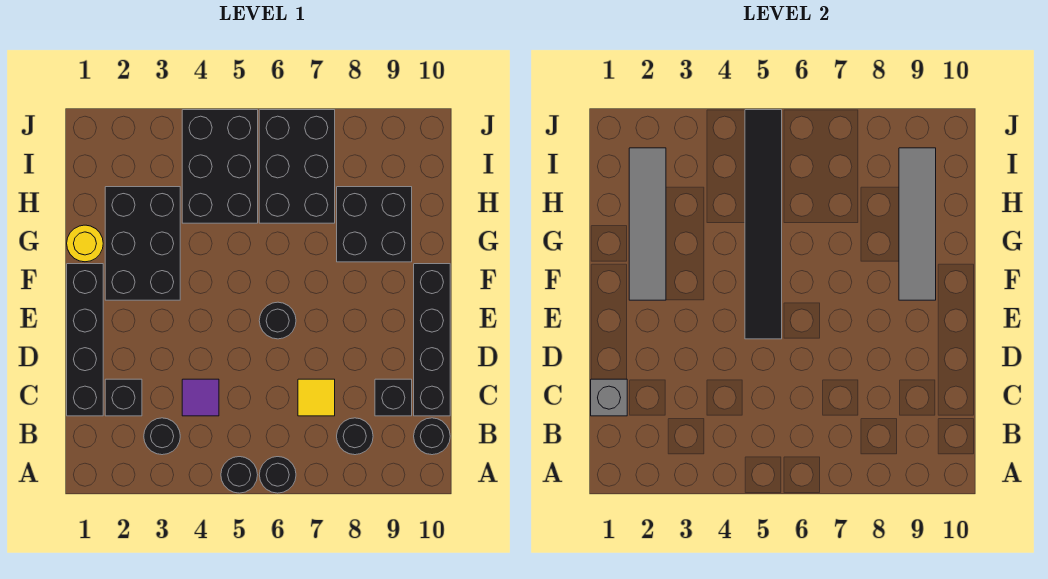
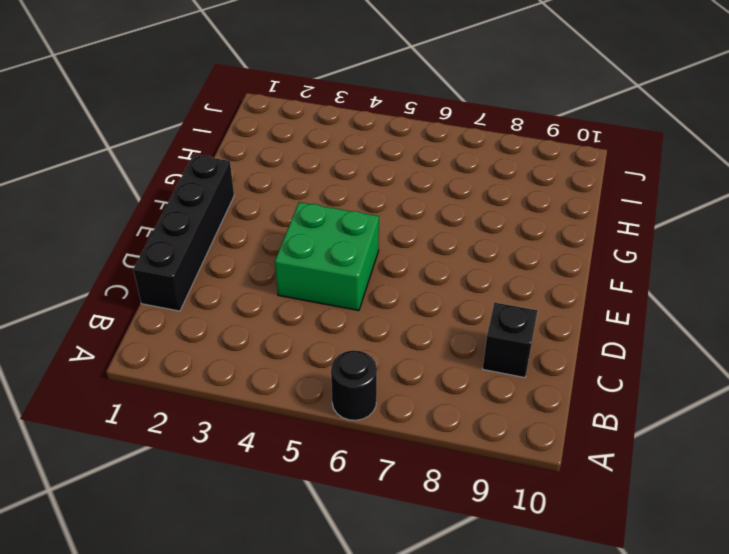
green 2x2 brick [275,202,379,311] -> none
none -> black 1x1 round brick [221,457,258,493]
none -> black 1x1 round brick [144,418,180,455]
none -> black 1x1 round brick [337,418,373,455]

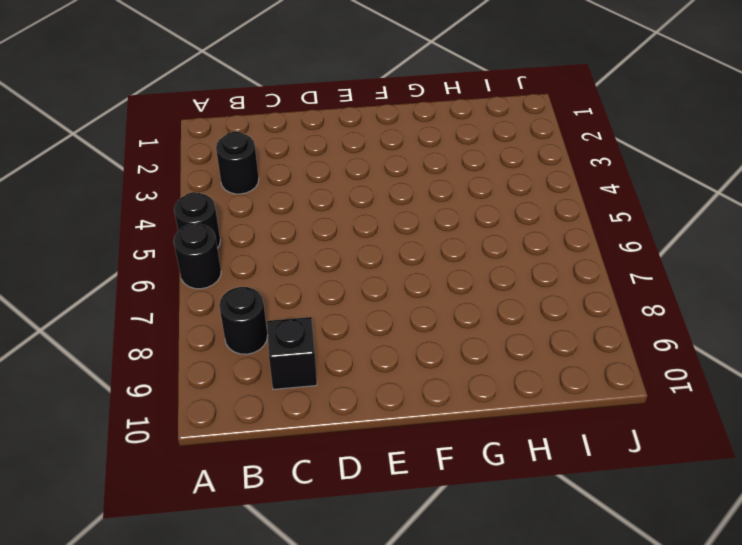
none -> black 1x1 round brick [414,418,450,455]
none -> black 1x4 brick [67,264,103,416]
none -> black 1x1 brick [105,379,142,416]

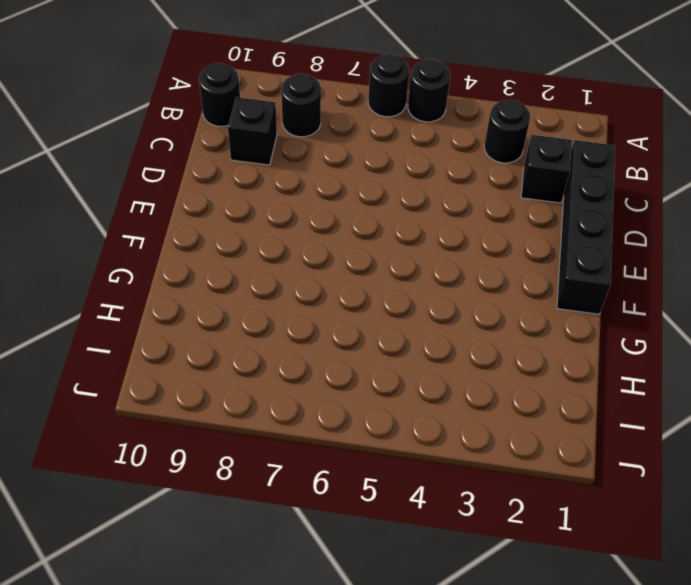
none -> purple 1x1 tile [182,379,219,416]
none -> yellow 1x1 tile [298,379,335,416]
none -> black 1x4 brick [414,264,450,416]

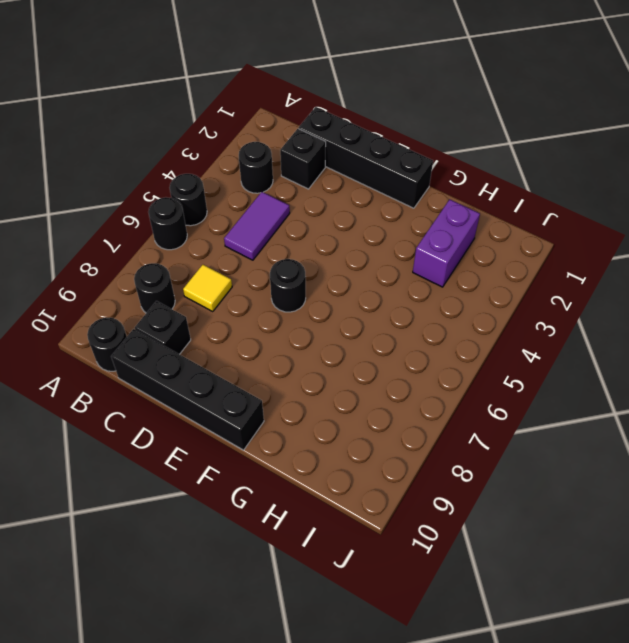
purple 1x2 tile [224,192,290,260] -> purple 1x1 tile [182,379,219,416]
purple 1x2 brick [413,200,480,287] -> black 2x3 brick [105,187,180,300]
none -> yellow 1x1 round brick [67,225,103,262]
none -> black 2x2 brick [337,187,412,262]
none -> black 2x3 brick [182,110,258,223]

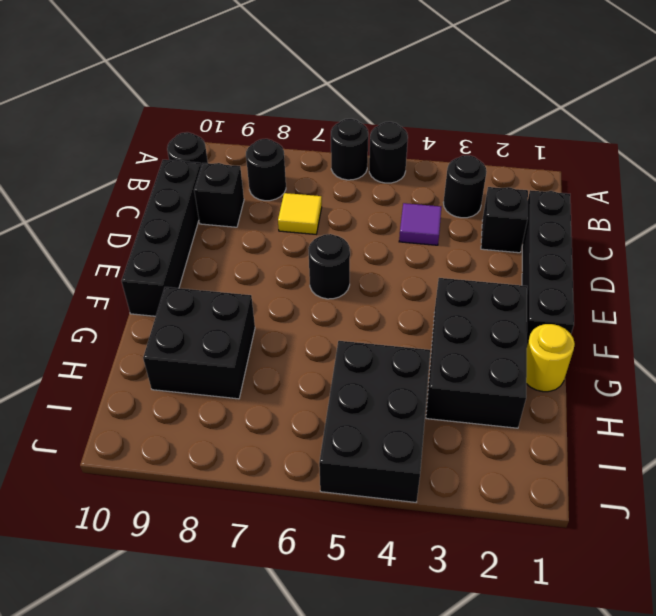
none -> black 2x3 brick [259,110,335,223]
none -> grey 1x1 brick [591,379,627,416]
none -> black 1x6 tile [745,110,782,339]

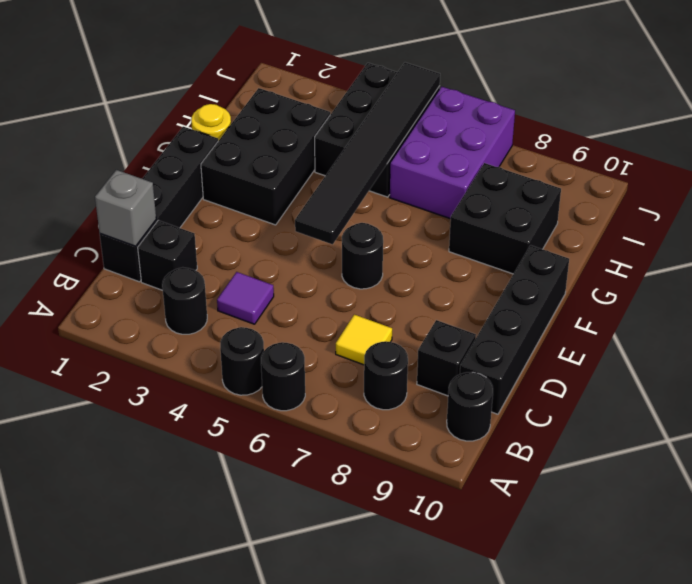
purple 2x3 brick [390,87,515,219] -> black 2x3 brick [259,110,335,223]
none -> grey 1x4 tile [629,148,666,300]
none -> grey 1x4 tile [899,148,936,300]

